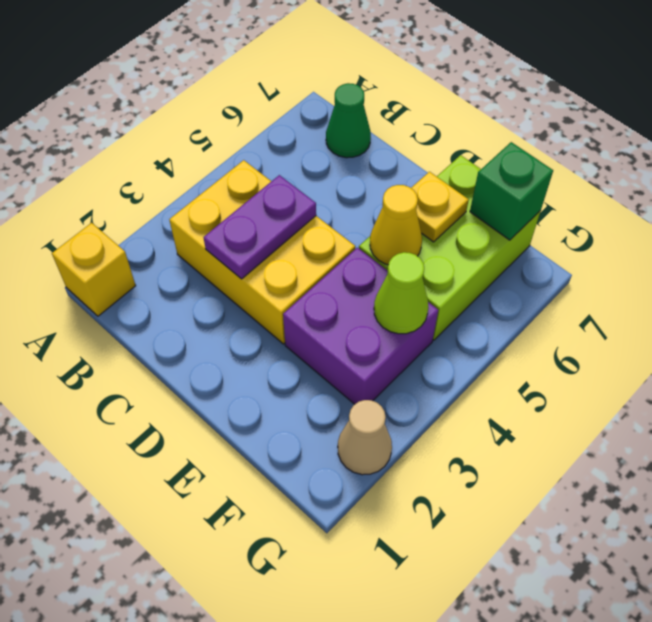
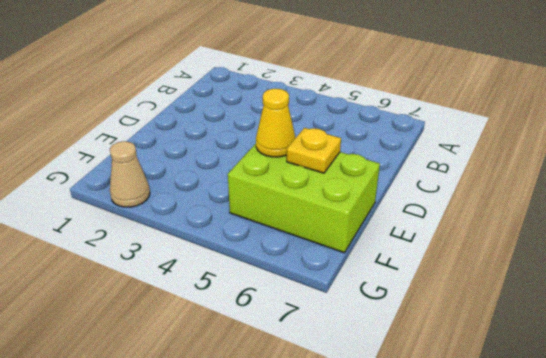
none -> yellow 1x1 brick [52,223,136,316]
none -> yellow 2x3 brick [169,160,355,344]

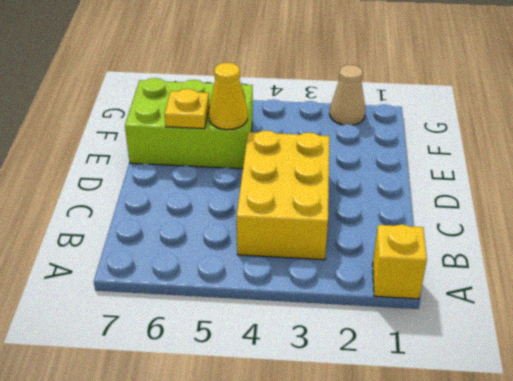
none -> green 1x1 cone [326,83,371,158]
none -> purple 2x2 brick [283,248,438,404]

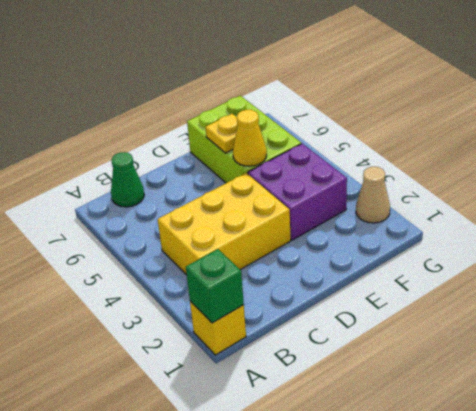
green 1x1 brick [186,249,244,323] -> green 1x1 brick moved to [470,142,553,240]
none -> purple 1x2 plate [204,175,316,279]
none -> lime 1x1 cone [374,252,429,334]

